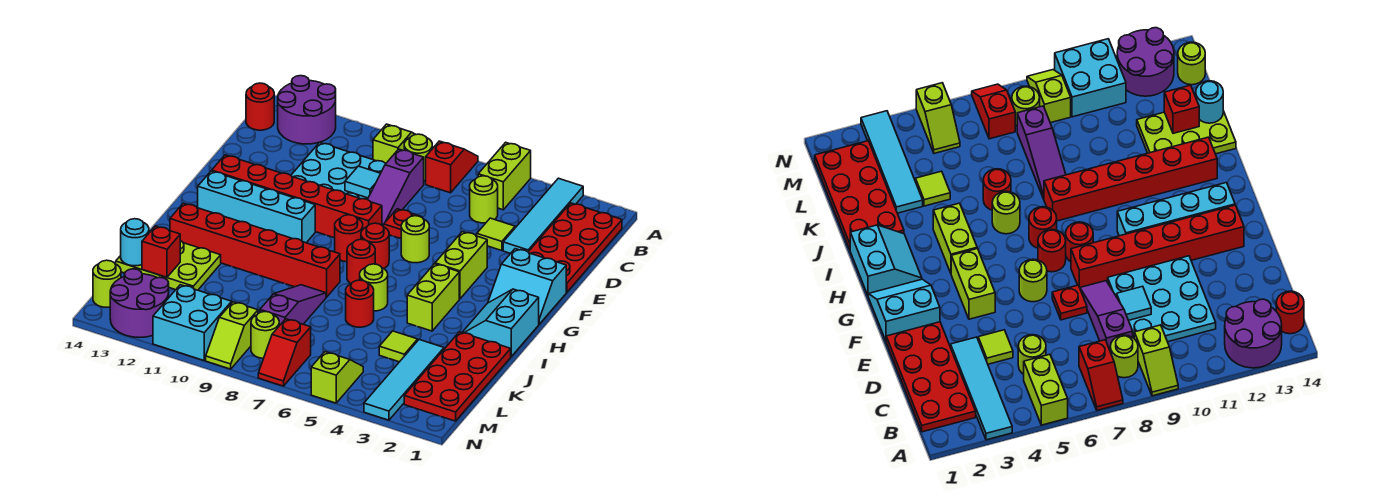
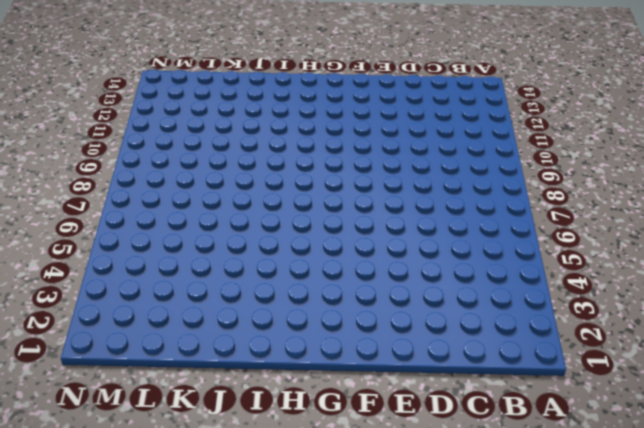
none -> cyan 1x4 tile [503,178,583,253]
none -> lime 1x2 brick [478,142,531,210]
none -> red 1x2 slope [426,141,478,193]
none -> lime 1x2 slope [373,124,416,163]

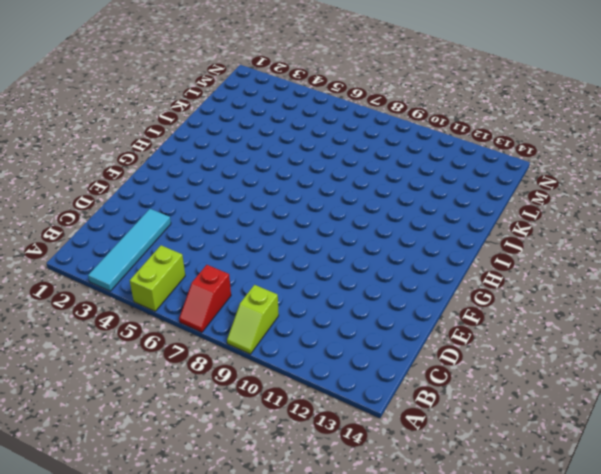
none -> purple 2x2 round brick [278,76,336,144]
none -> red 2x4 plate [529,203,622,292]
none -> lime 1x1 round brick [404,134,432,181]
none -> red 1x1 round brick [246,83,274,130]

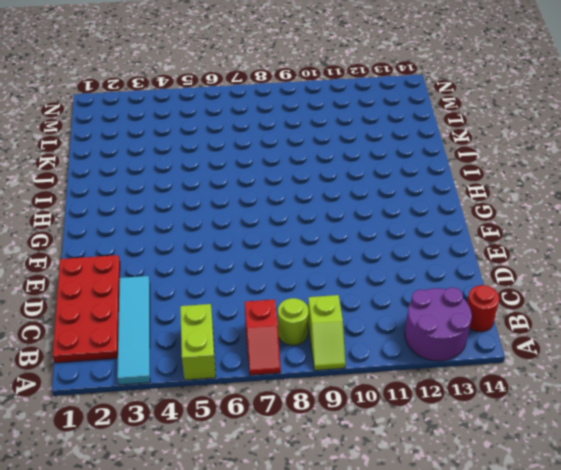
none -> lime 1x1 round brick [470,176,498,223]
none -> purple 1x3 slope [367,149,424,227]
none -> cyan 3x3 plate [291,142,386,199]
none -> lime 1x1 tile [477,218,515,251]

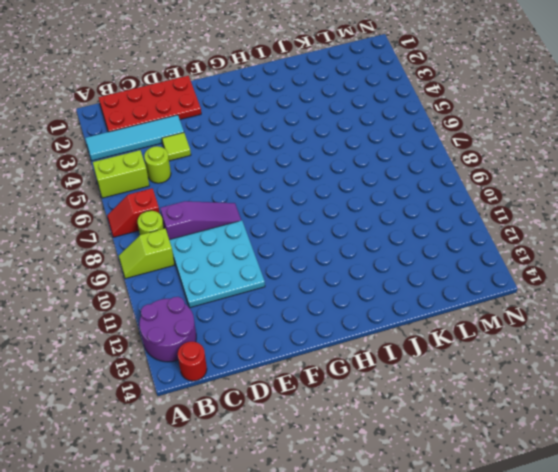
none -> red 1x1 plate [384,209,421,239]
none -> cyan 2x2 slope [488,249,566,324]
none -> lime 1x2 brick [435,232,487,299]
none -> lime 1x1 round brick [401,216,429,263]

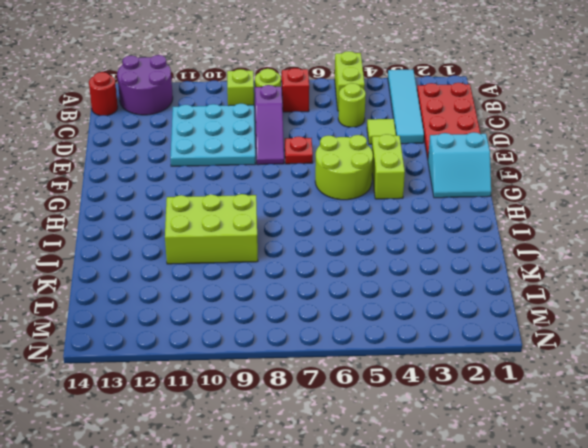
lime 2x2 round brick [315,135,373,200] -> lime 1x1 round brick [401,216,429,263]
lime 2x3 brick [165,194,258,264] -> red 1x6 brick [170,203,340,297]
none -> red 1x6 brick [212,155,382,238]
none -> red 1x1 round brick [361,223,389,268]
none -> red 1x1 round brick [335,215,363,262]
none -> cyan 1x4 brick [198,171,315,243]

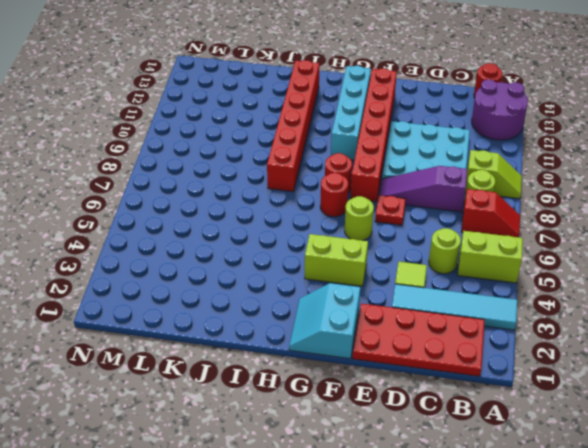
none -> cyan 2x2 slope [462,289,539,356]
none -> lime 1x2 brick [407,264,459,331]
none -> red 1x1 round brick [347,239,375,284]
none -> lime 1x1 round brick [360,264,388,311]

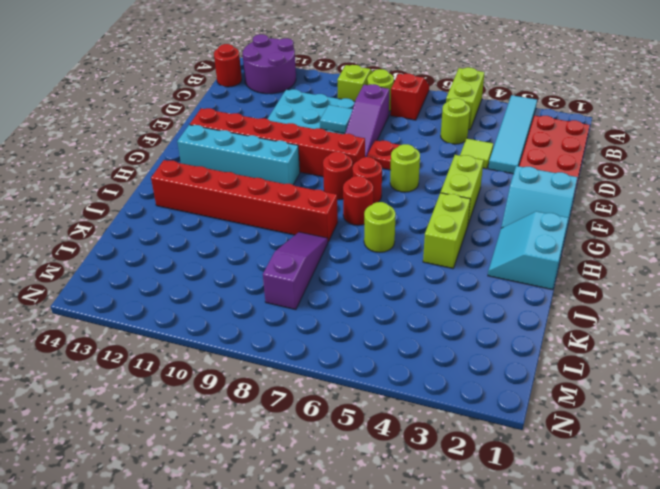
none -> red 2x4 plate [404,332,511,421]
none -> red 1x1 round brick [346,280,374,327]
none -> lime 2x3 plate [116,231,221,290]
none -> cyan 1x4 tile [364,340,444,420]

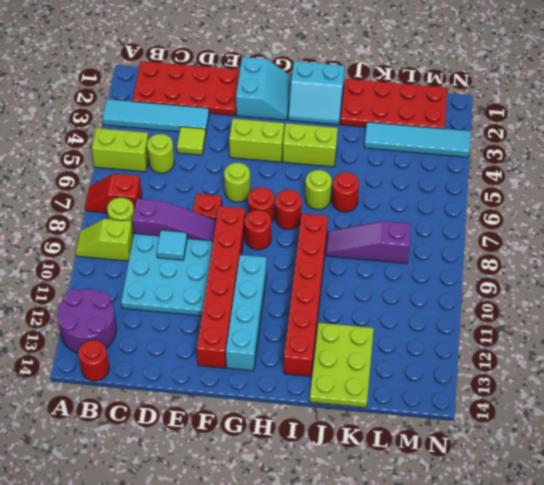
none -> lime 1x1 tile [379,331,418,362]
none -> lime 1x2 slope [311,352,363,403]
none -> red 1x2 slope [258,319,311,386]
none -> lime 1x1 round brick [251,312,279,359]

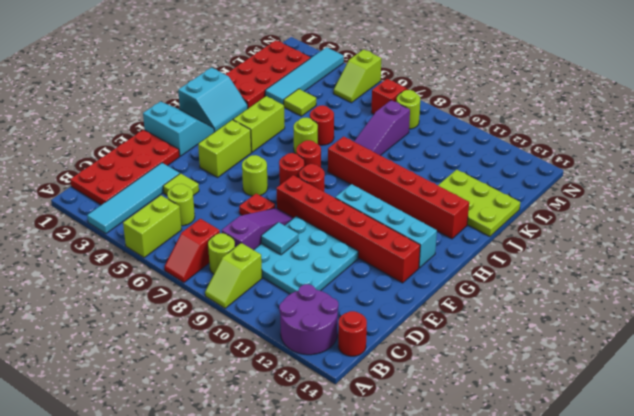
none -> lime 1x2 slope [206,302,258,369]
none -> cyan 2x2 brick [153,285,232,360]
none -> purple 2x2 round brick [110,269,169,338]
none -> lime 1x1 round brick [93,260,121,307]

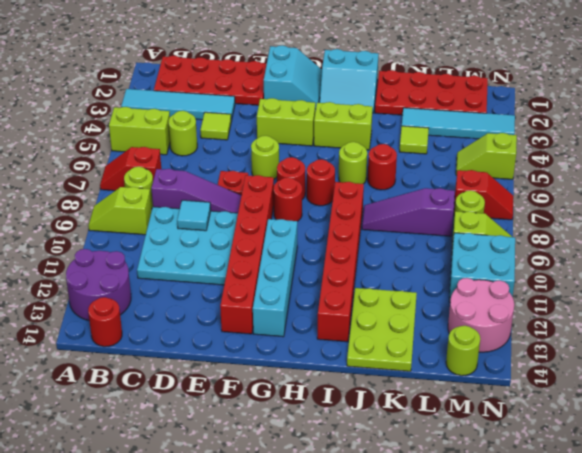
pink 2x2 round brick [448,278,514,352] -> purple 2x2 round brick [110,269,169,338]
none -> red 1x1 brick [142,226,180,277]
none -> cyan 1x1 round brick [121,219,149,266]

